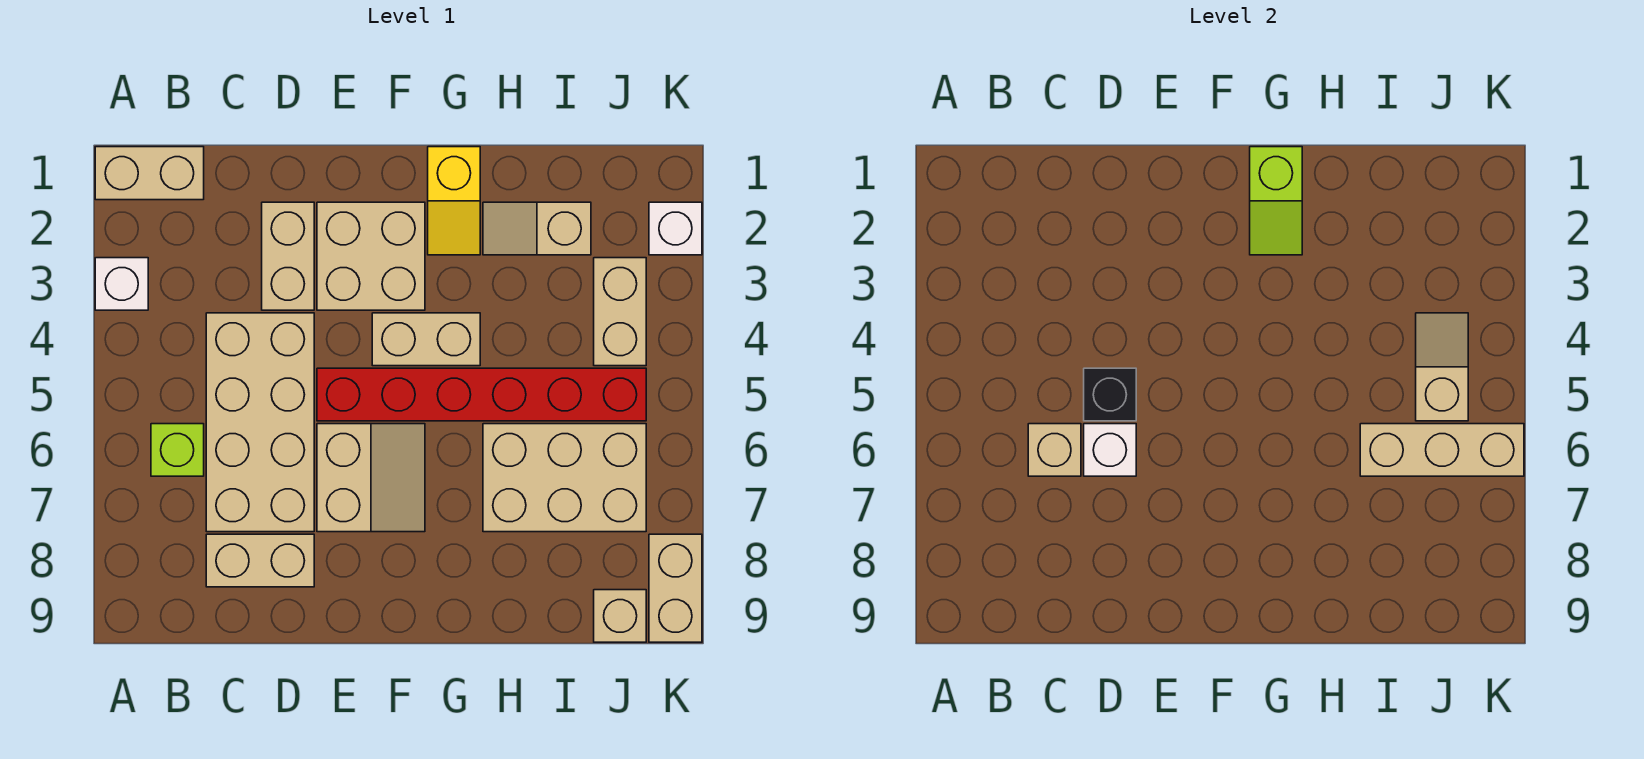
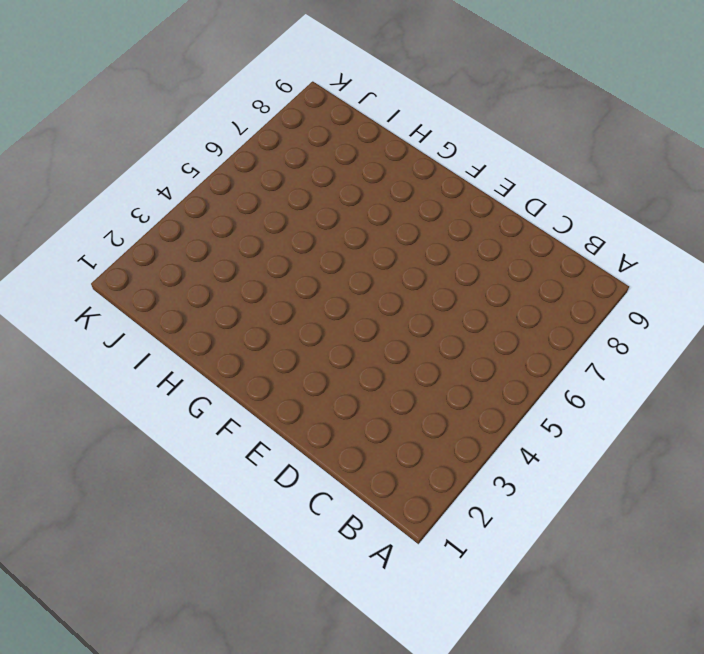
none -> tan 1x2 brick [95,147,204,200]
none -> white 1x1 brick [95,258,148,310]
none -> lime 1x1 brick [151,424,204,476]

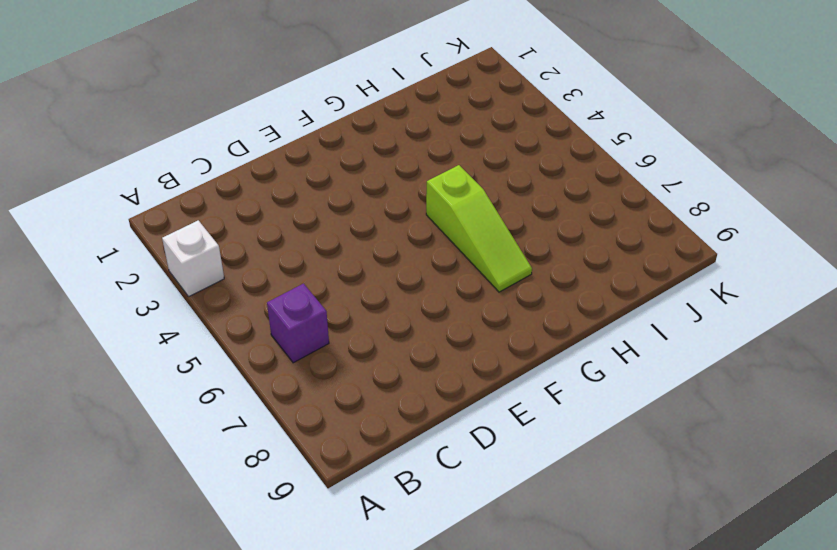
purple 1x1 brick [267,284,329,363] -> lime 1x1 brick [151,424,204,476]
lime 1x3 slope [426,165,532,292] -> red 1x6 brick [317,368,646,421]
none -> tan 1x2 brick [95,147,204,200]
none -> tan 2x4 brick [206,313,314,532]
none -> tan 1x2 brick [206,534,314,587]

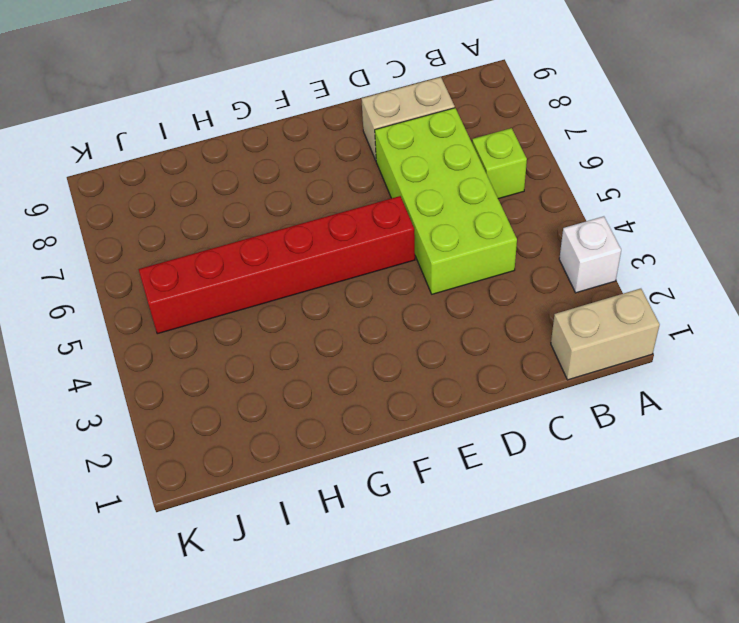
lime 2x4 brick [375,108,517,294] -> tan 2x4 brick [206,313,314,532]
none -> tan 1x2 brick [262,202,314,310]
none -> tan 2x2 brick [317,202,425,310]
none -> tan 2x2 slope [317,424,425,532]

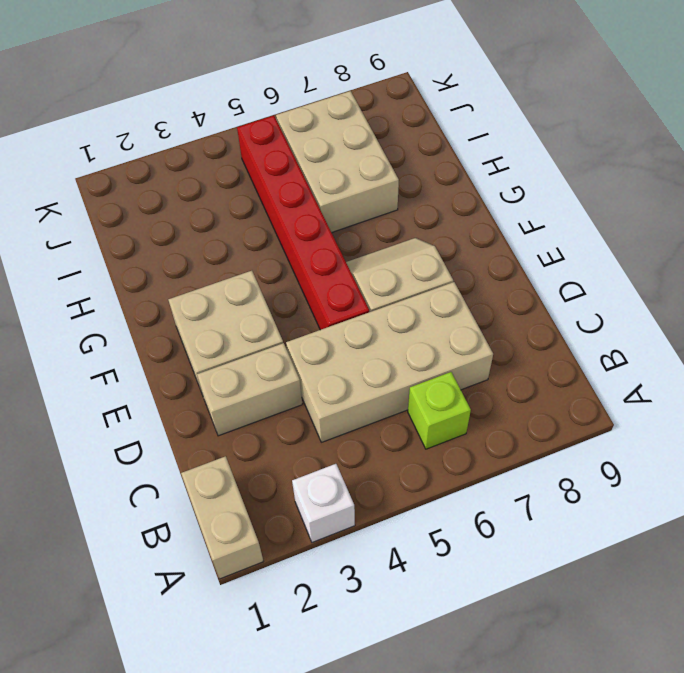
none -> tan 1x2 brick [206,534,314,587]
none -> tan 1x2 brick [372,313,480,366]
none -> yellow 1x2 slope [428,147,480,255]

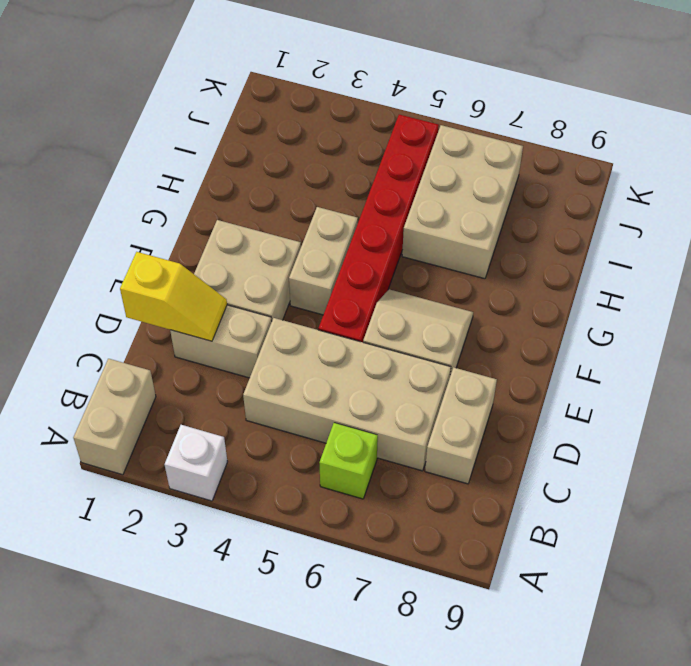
yellow 1x2 slope [120,252,227,341] -> yellow 1x2 slope moved to [428,147,480,255]
none -> tan 1x2 slope [483,202,591,255]
none -> tan 1x2 brick [594,258,646,366]
none -> tan 1x1 brick [594,590,646,642]

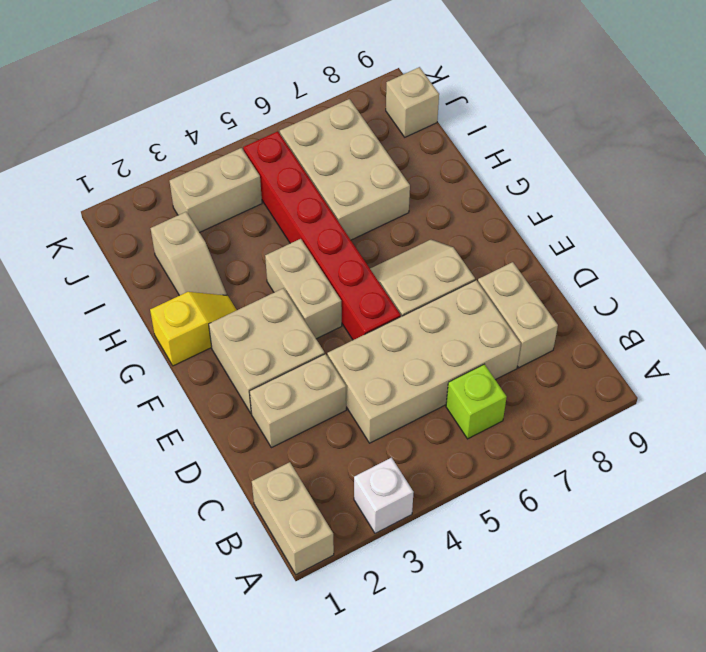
none -> white 1x1 brick [649,202,702,255]
none -> tan 1x2 brick [649,534,702,642]
none -> tan 1x1 brick [1028,424,1081,476]

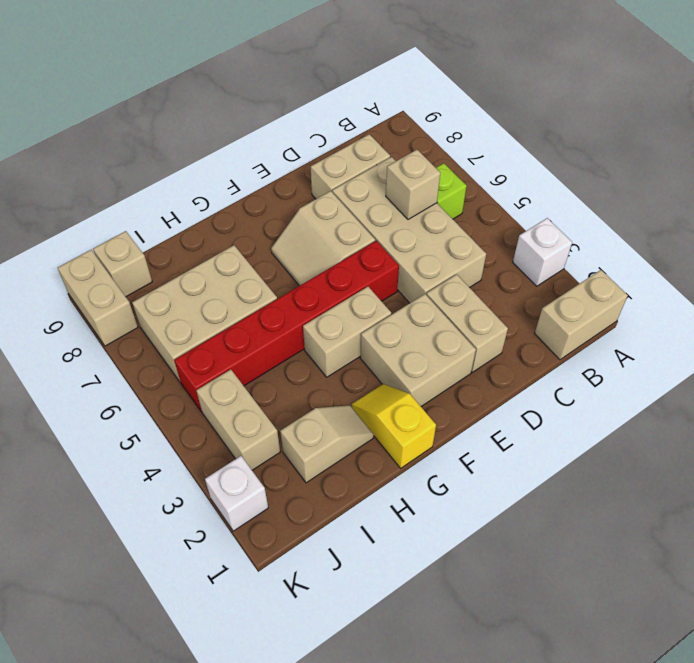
none -> black 1x1 brick [1084,368,1136,421]
none -> white 1x1 brick [1084,424,1136,476]
none -> lime 1x2 slope [1250,147,1302,255]

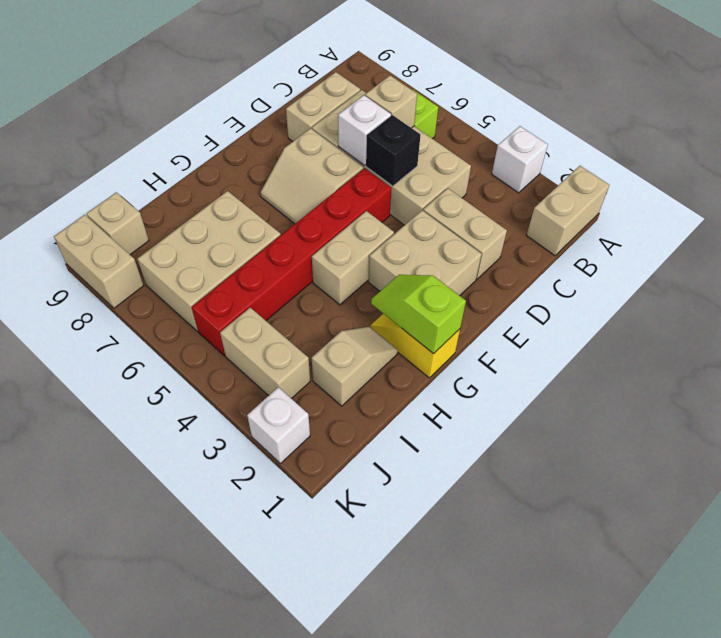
none -> tan 1x3 brick [1360,424,1524,476]
none -> tan 1x2 slope [1416,313,1468,421]

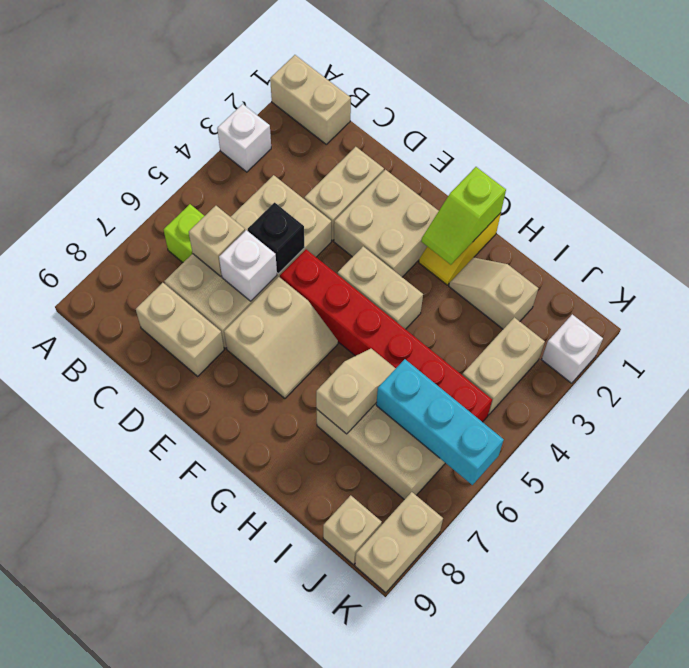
tan 1x2 slope [316,349,396,434] -> tan 1x2 slope moved to [1416,313,1468,421]
cyan 1x3 brick [376,359,504,485] -> tan 1x3 brick [1360,424,1524,476]

